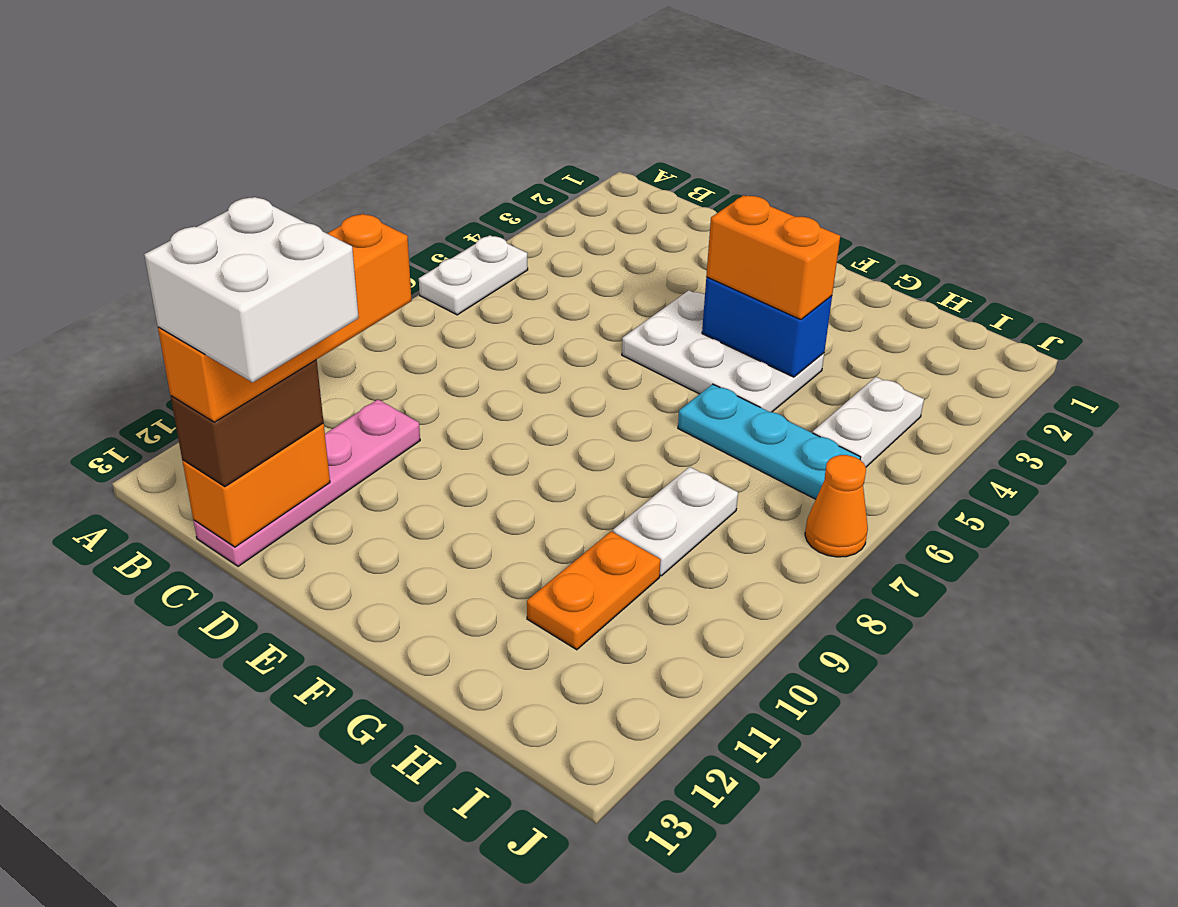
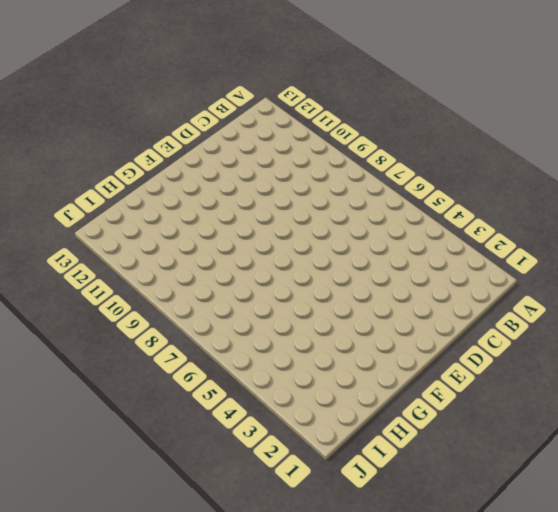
none -> white 1x2 plate [419,235,528,315]
none -> pink 1x4 plate [193,399,420,566]
none -> white 2x3 plate [622,290,824,412]

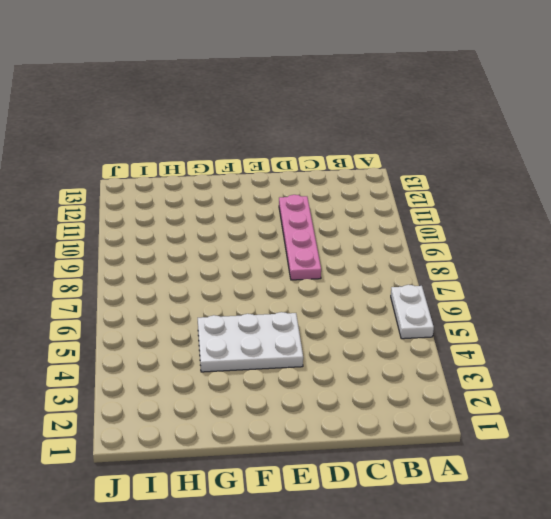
pink 1x4 plate [279,195,321,280] -> pink 1x4 plate moved to [193,399,420,566]
none -> cyan 1x3 plate [678,384,861,499]
none -> white 1x2 plate [613,467,738,576]
none -> orange 1x2 plate [527,531,661,650]

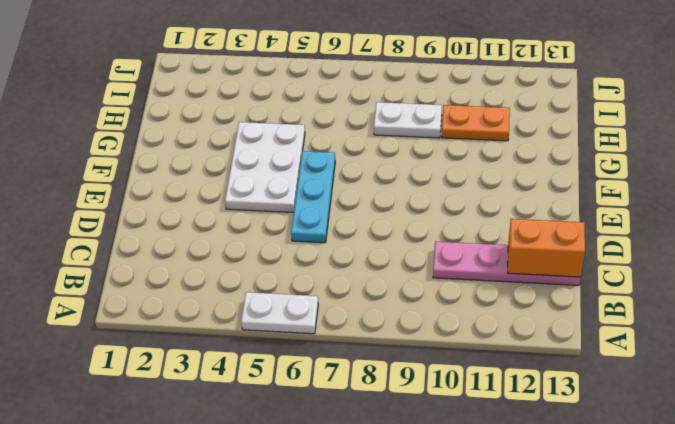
cyan 1x3 plate [291,151,335,243] -> cyan 1x3 plate moved to [678,384,861,499]
none -> white 1x2 plate [813,377,924,467]
none -> orange 1x1 cone [805,455,868,557]
none -> blue 1x2 brick [702,277,832,377]

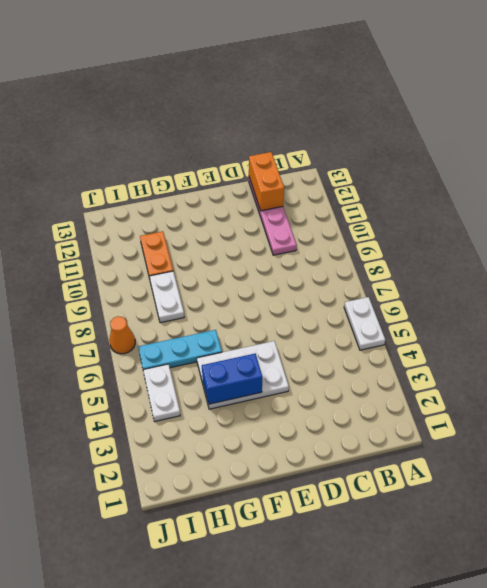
none -> brown 1x2 brick [171,360,324,487]
none -> orange 1x2 brick [706,195,840,320]
none -> orange 1x4 brick [158,214,412,422]

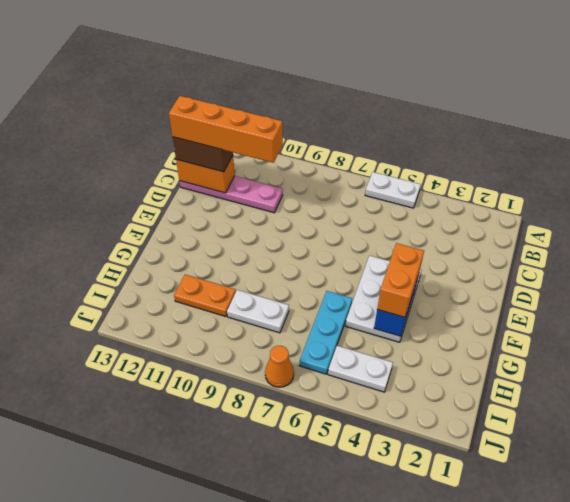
none -> white 2x2 brick [144,197,359,382]

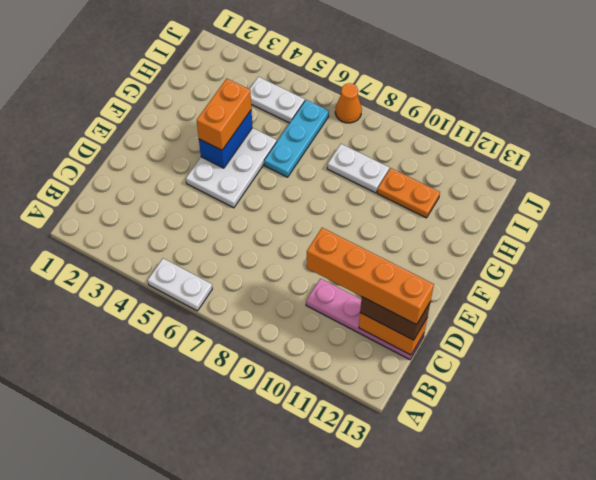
none -> white 2x2 brick [144,197,359,382]

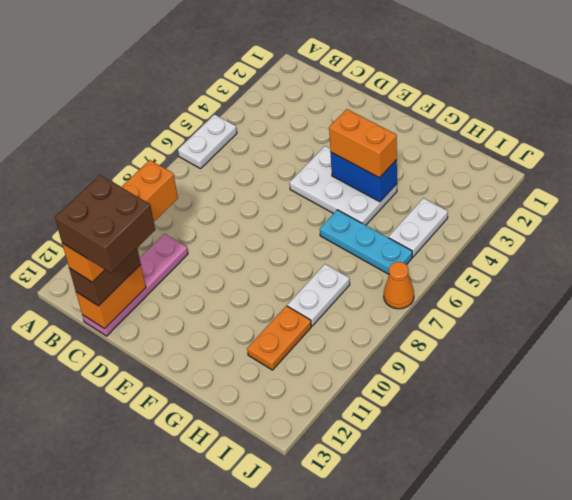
brown 2x2 brick [55,175,155,273] -> white 2x2 brick [144,197,359,382]

